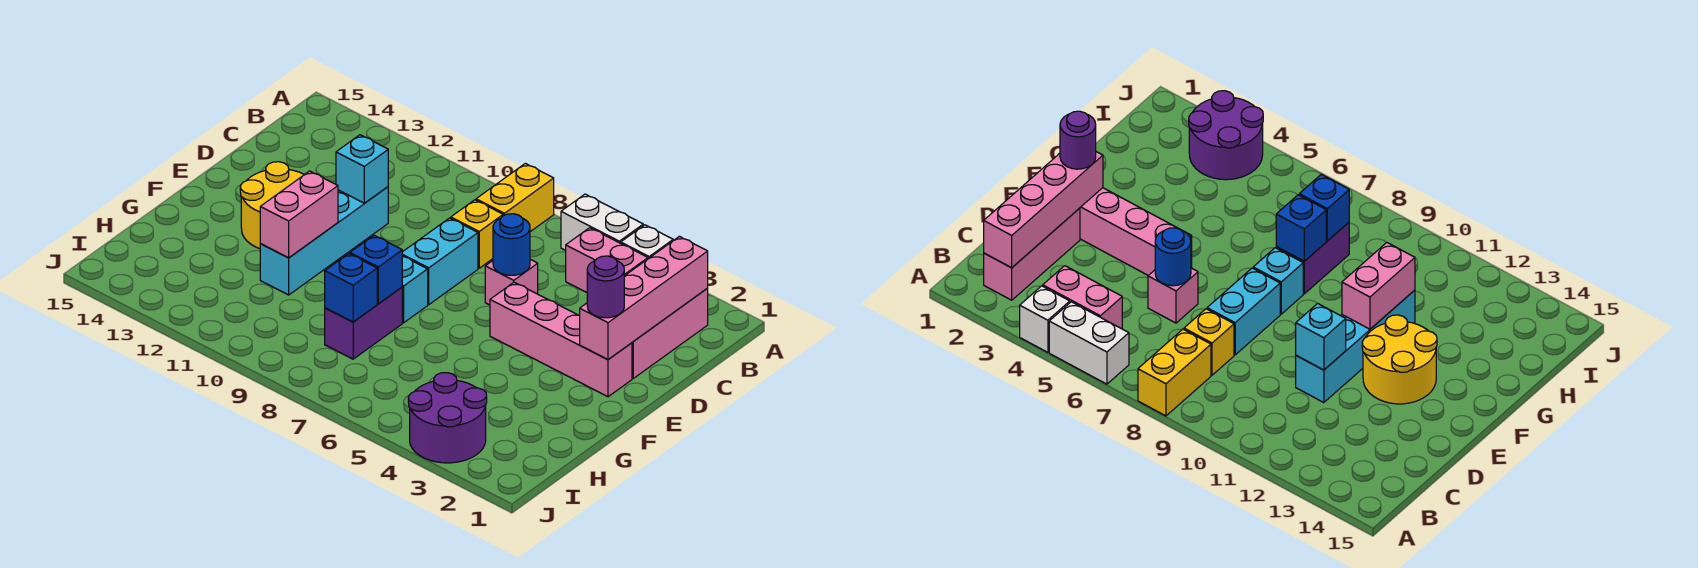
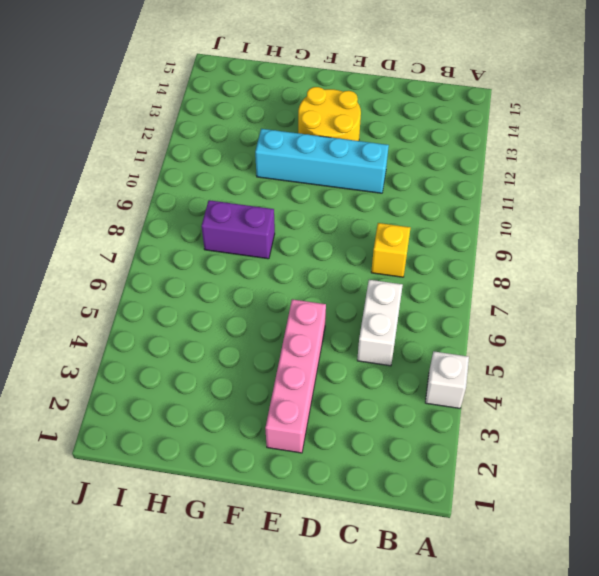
white 1x2 brick [357,280,403,366] -> white 1x2 brick moved to [561,194,643,251]
none -> yellow 1x2 brick [476,163,554,232]
none -> pink 1x3 brick [632,288,708,378]
none -> pink 1x2 brick [566,228,648,292]

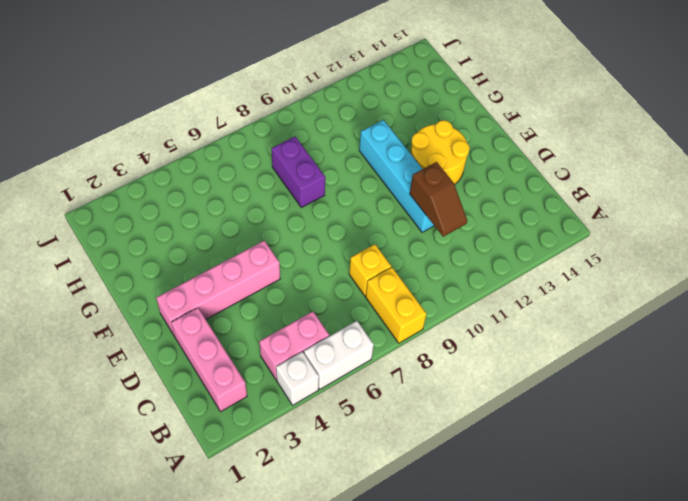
brown 1x2 slope [410,162,467,237] -> cyan 1x1 brick [336,135,388,203]
none -> pink 1x1 brick [485,259,538,305]
none -> cyan 1x2 brick [402,218,478,305]
none -> cyan 1x1 brick [402,256,428,323]

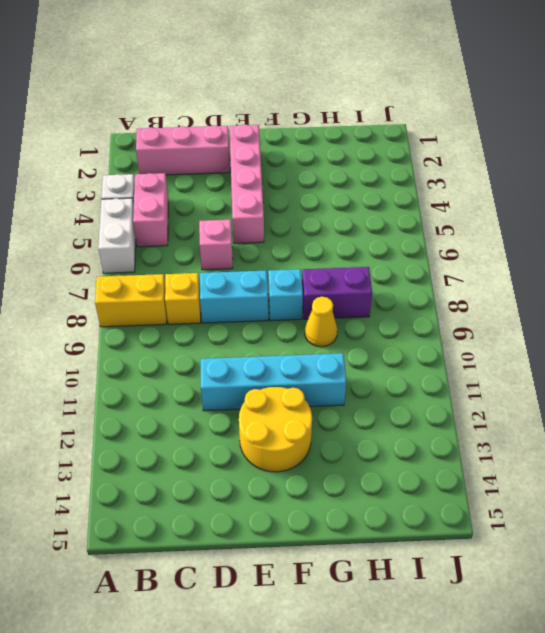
yellow 1x1 cone [305,297,337,347] -> none
none -> purple 2x2 round brick [408,373,487,463]
none -> pink 1x4 brick [580,236,708,360]
none -> blue 1x1 round brick [493,214,530,275]

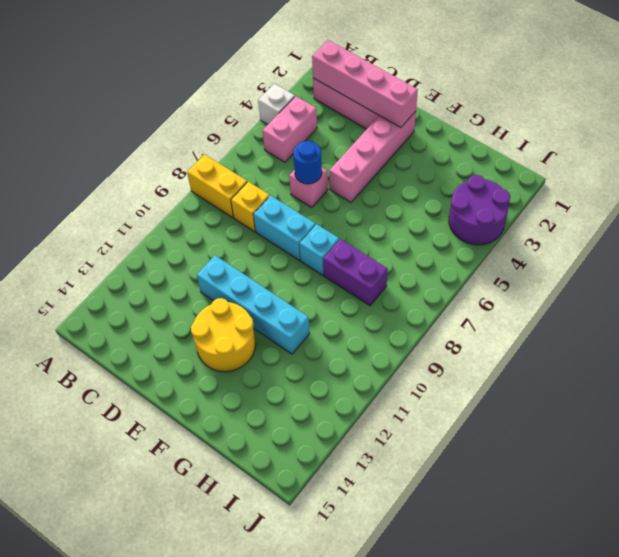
none -> white 1x2 brick [561,194,643,251]
none -> cyan 1x1 brick [336,135,388,203]
none -> pink 1x2 brick [260,171,338,258]

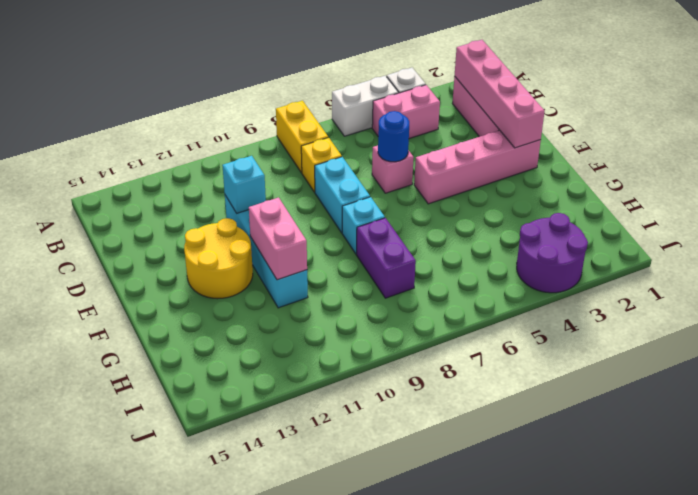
none -> blue 1x1 brick [350,235,402,304]
none -> blue 1x1 brick [325,254,377,322]
none -> purple 1x1 round brick [587,256,624,318]

